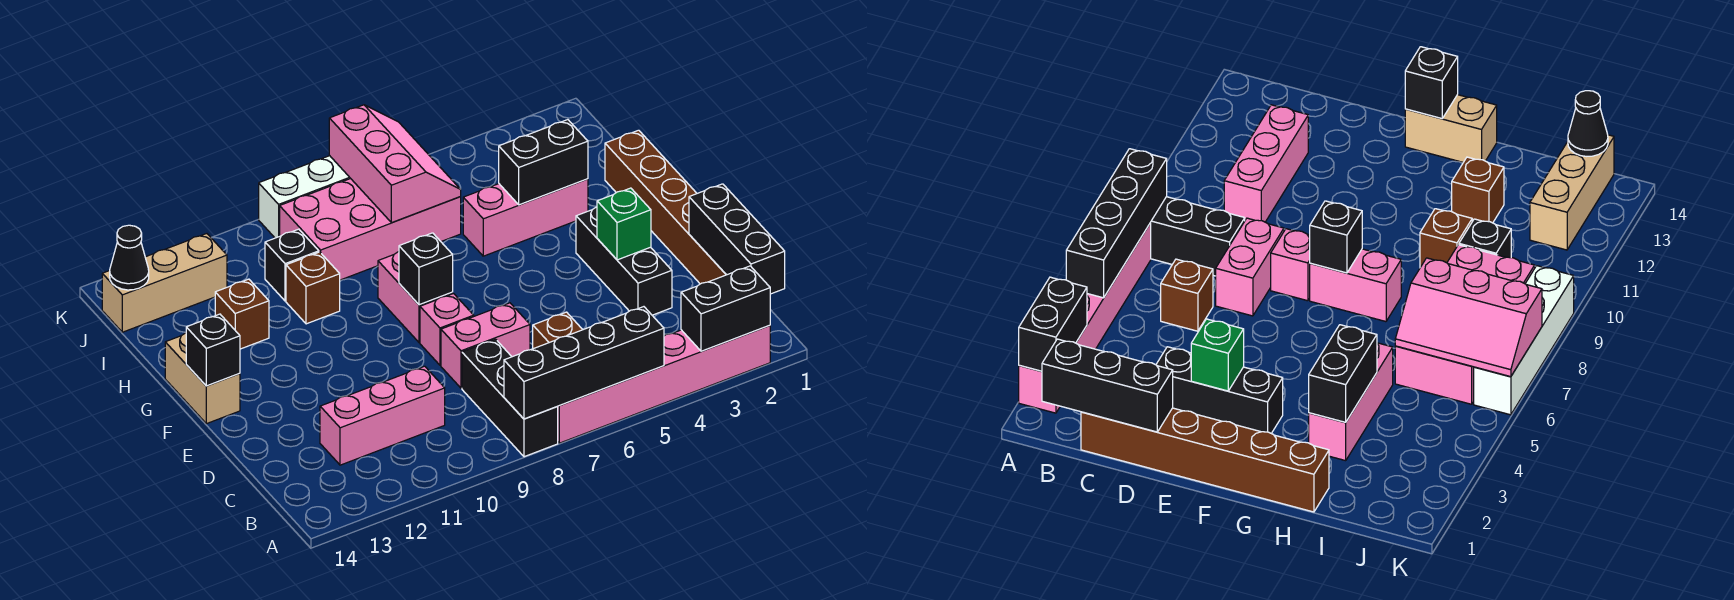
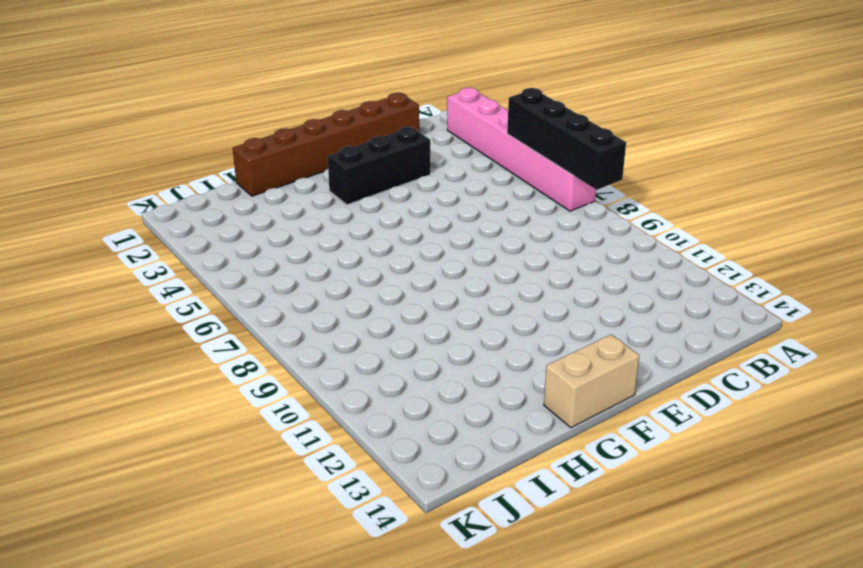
none -> black 1x3 brick [462,339,558,457]
none -> brown 1x1 brick [533,312,583,349]
none -> pink 1x3 brick [320,366,445,465]

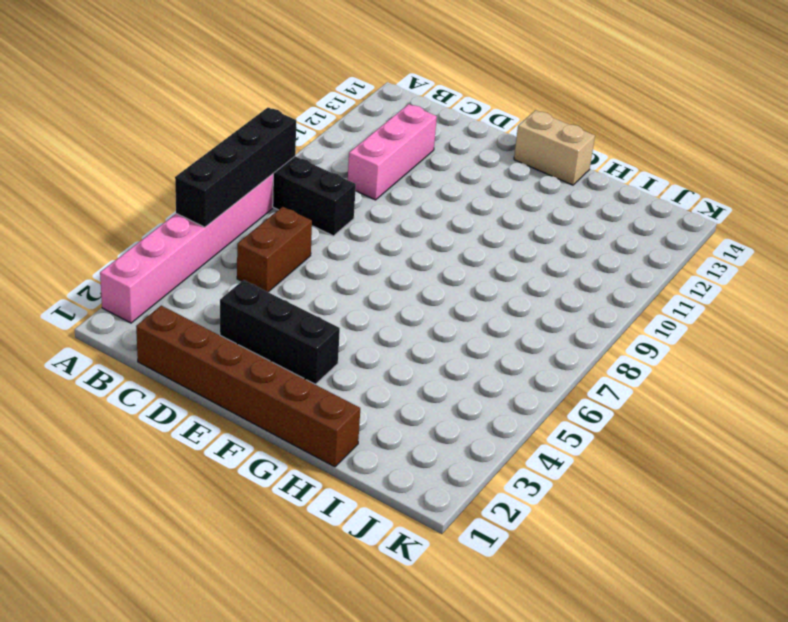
brown 1x2 brick [237,207,312,292] -> brown 1x1 brick [533,312,583,349]
none -> pink 1x2 brick [441,303,530,388]
none -> pink 1x1 brick [420,294,474,365]
none -> pink 1x2 brick [378,252,453,342]

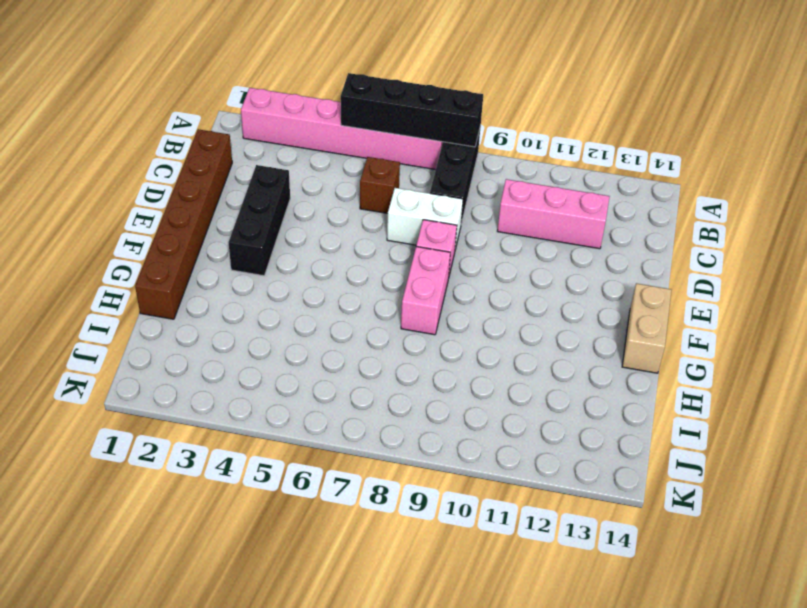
white 1x2 brick [387,188,463,249] -> pink 1x2 brick [441,303,530,388]
none -> pink 1x3 brick [463,179,588,256]
none -> brown 1x1 brick [286,252,340,324]
none -> brown 1x1 brick [215,279,269,349]

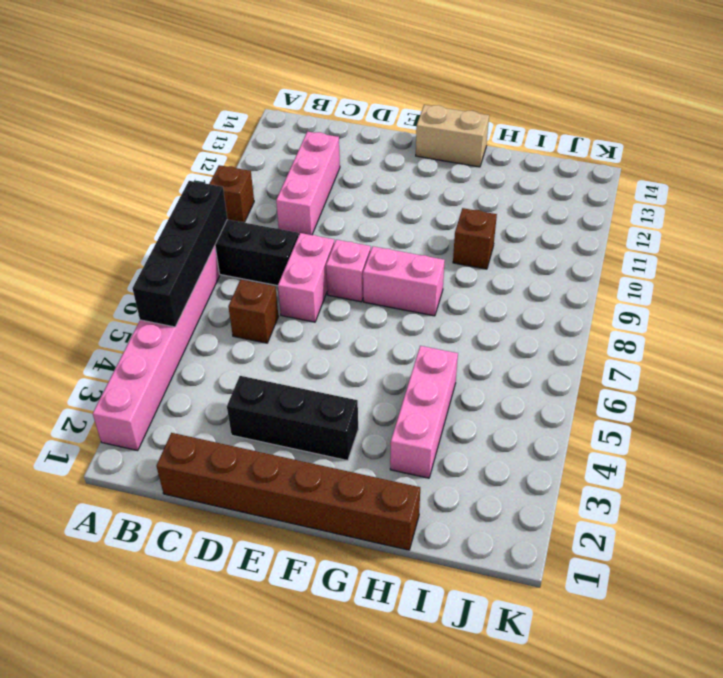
brown 1x1 brick [209,165,254,222] -> brown 1x1 brick moved to [215,279,269,349]
none -> pink 2x4 brick [280,179,461,280]
none -> black 1x1 brick [265,229,319,301]
none -> tan 1x3 brick [102,234,227,332]

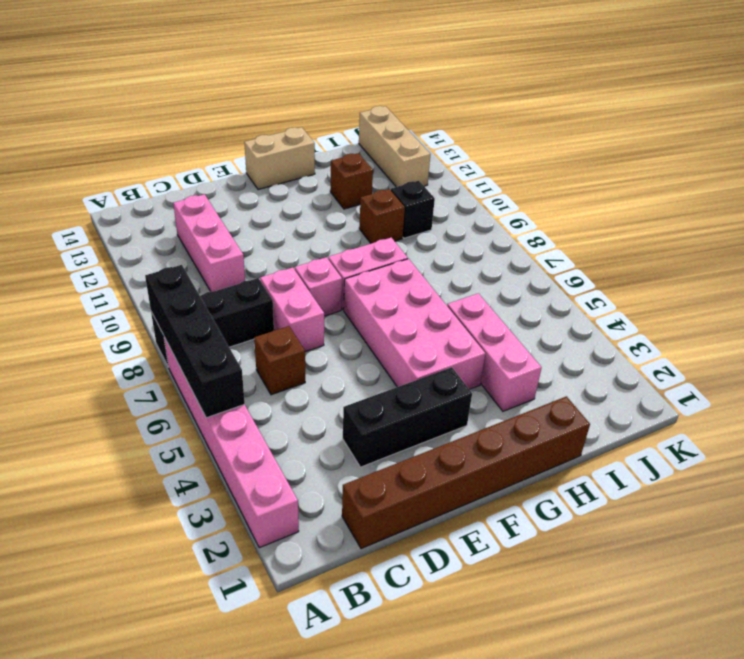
pink 2x4 brick [344,259,486,389] -> pink 2x4 brick moved to [280,179,461,280]
none -> white 1x4 brick [259,156,351,238]
none -> black 1x2 brick [681,266,770,351]
none -> black 1x3 brick [689,184,785,294]

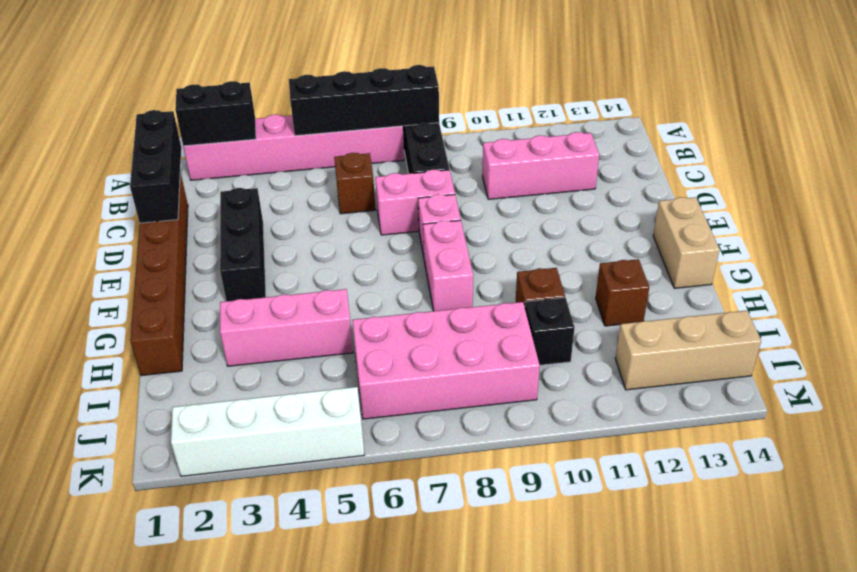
white 1x4 brick [171,387,364,476] -> white 1x4 brick moved to [259,156,351,238]
none -> green 1x1 brick [597,188,651,260]
none -> black 1x1 brick [399,233,453,305]
none -> black 1x1 brick [186,314,240,386]

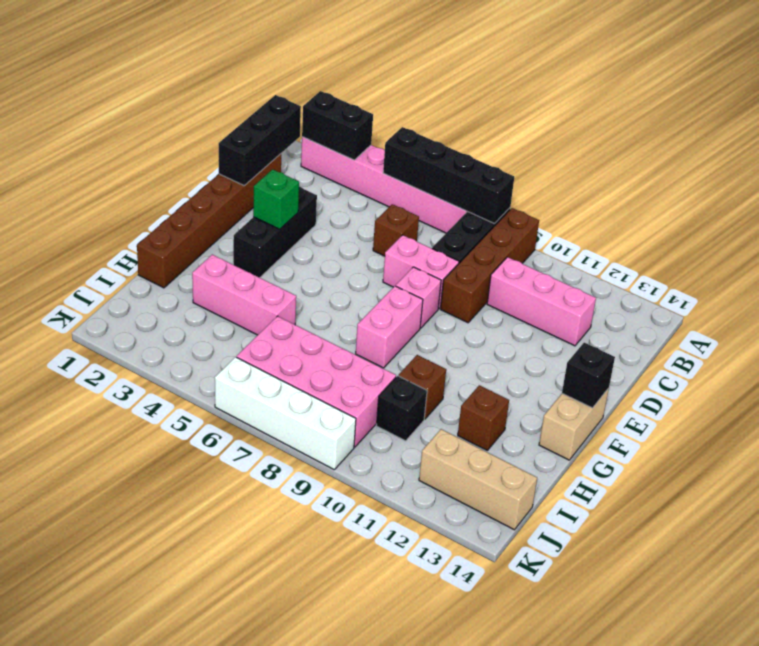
brown 1x4 brick [440,208,539,323] -> none
none -> black 1x1 brick [399,233,453,305]
none -> black 1x2 brick [499,120,588,205]
none -> pink 2x3 slope [329,105,461,223]

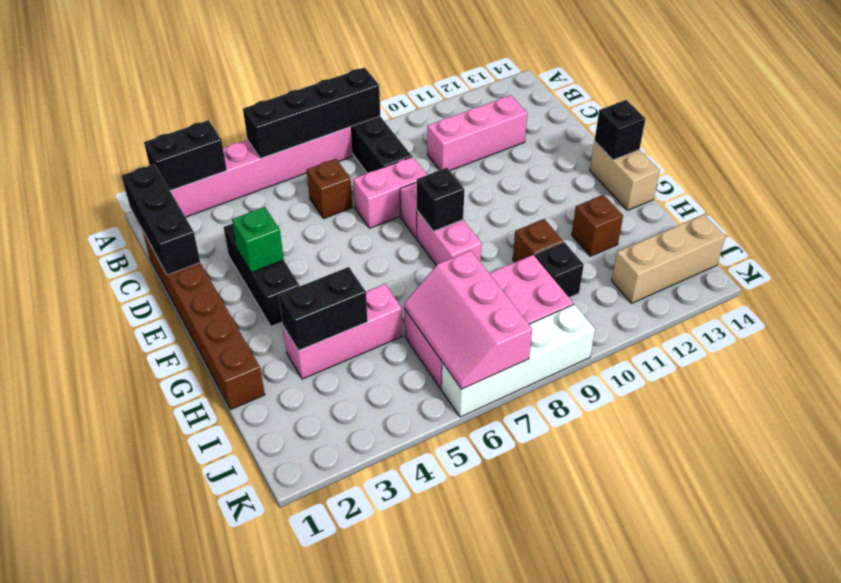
none -> black 1x1 cone [110,225,149,290]

